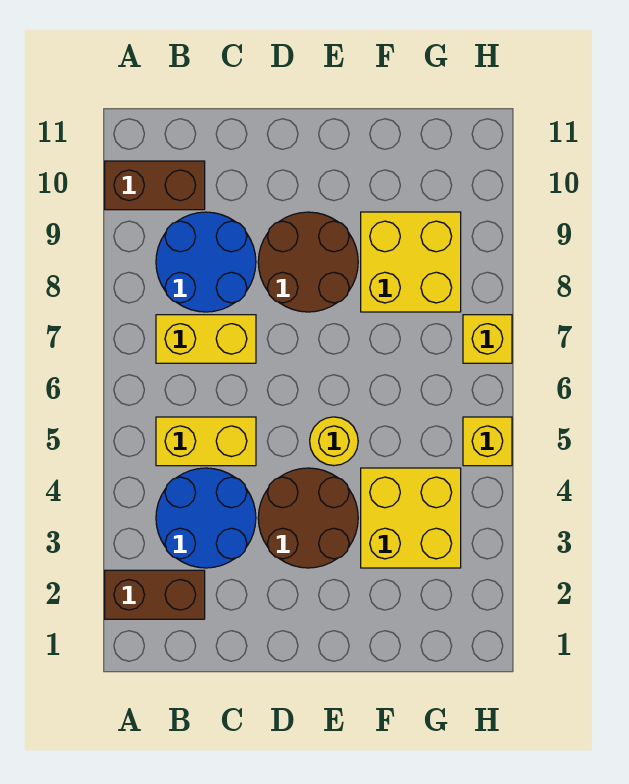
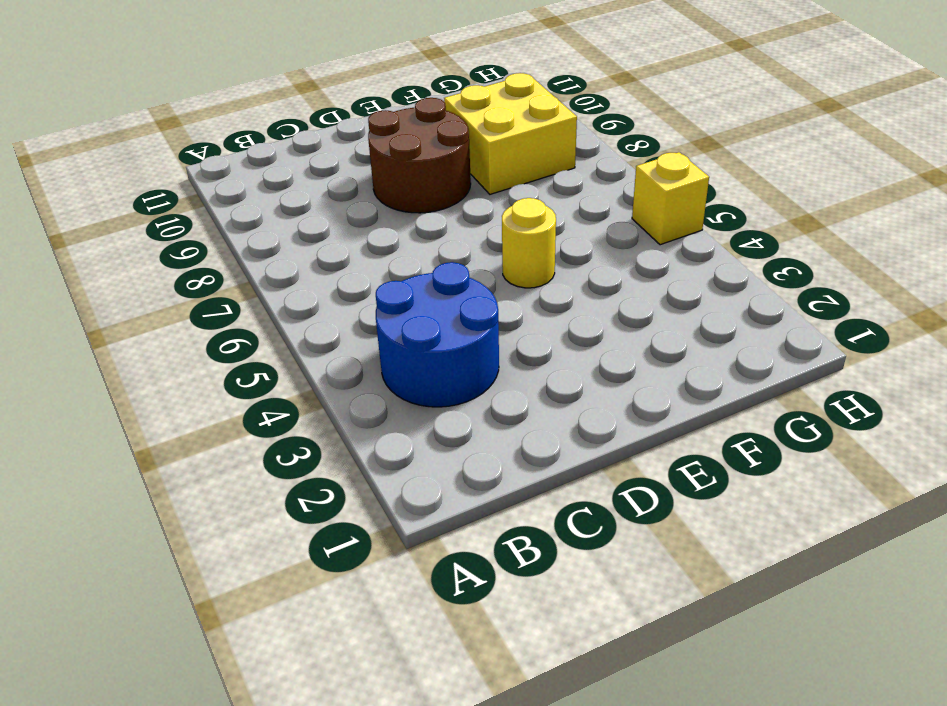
none -> brown 1x2 brick [105,570,205,619]
none -> brown 1x2 brick [105,161,205,210]
none -> yellow 1x2 brick [156,417,256,466]

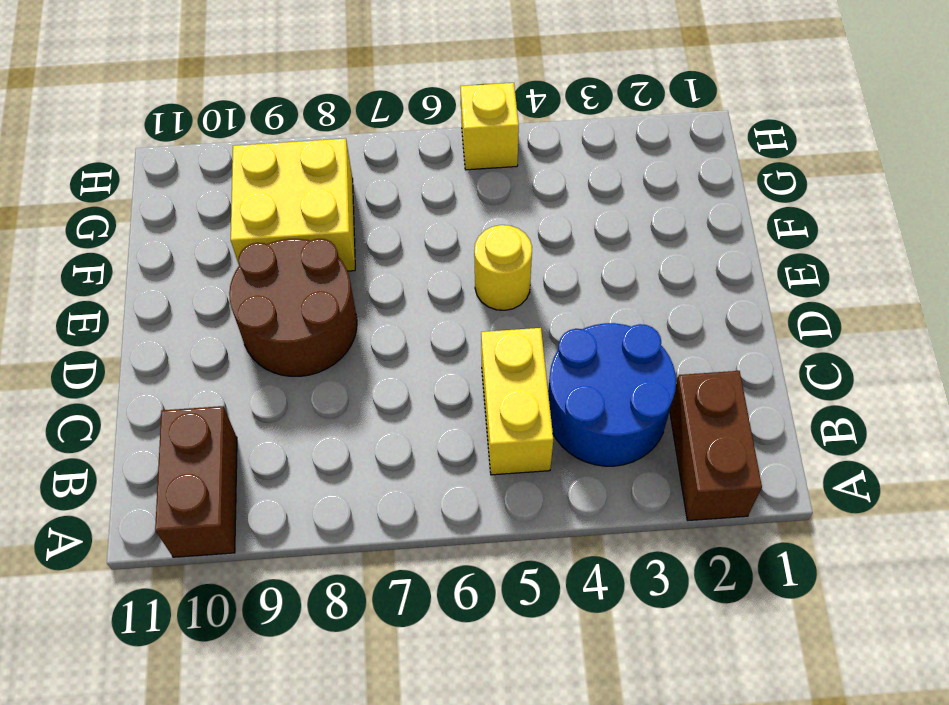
none -> yellow 1x2 brick [156,315,256,363]
none -> blue 2x2 round brick [156,212,256,312]
none -> brown 2x2 round brick [258,468,358,568]

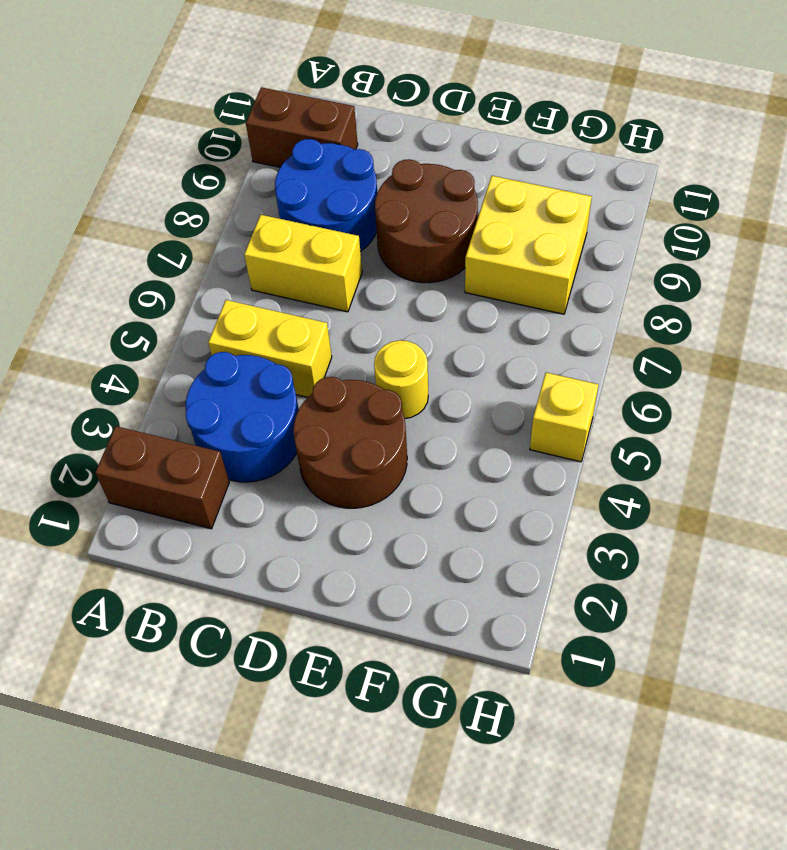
none -> yellow 2x2 brick [361,468,461,568]
none -> yellow 1x1 brick [463,315,512,363]

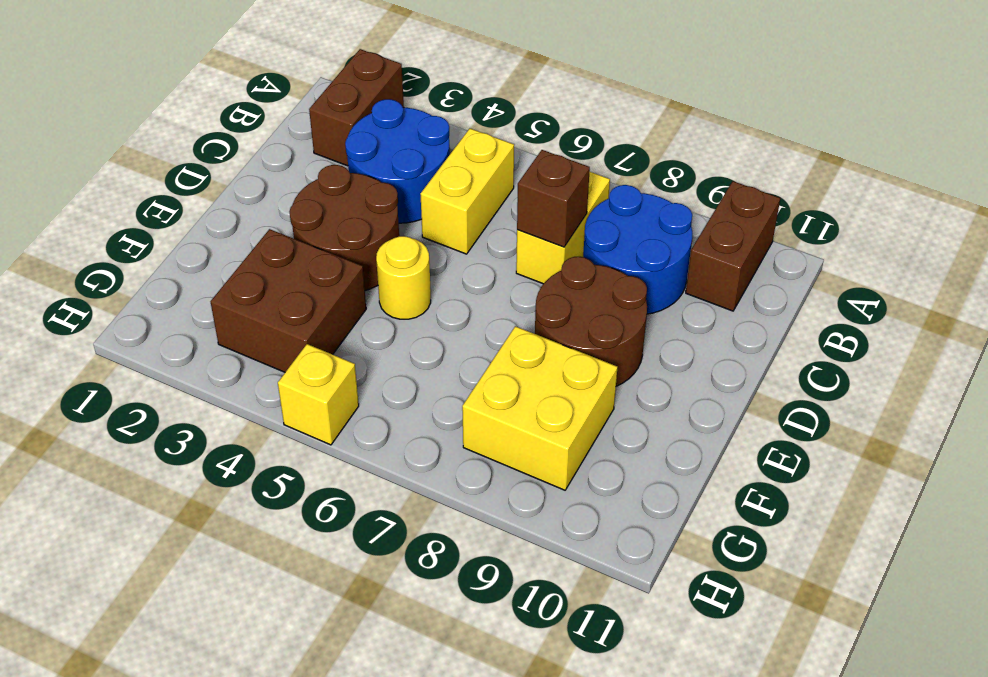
brown 1x1 brick [517,150,590,247] -> none
brown 2x2 brick [211,229,366,372] -> yellow 2x2 brick [361,468,461,568]
none -> yellow 1x1 brick [463,315,512,363]

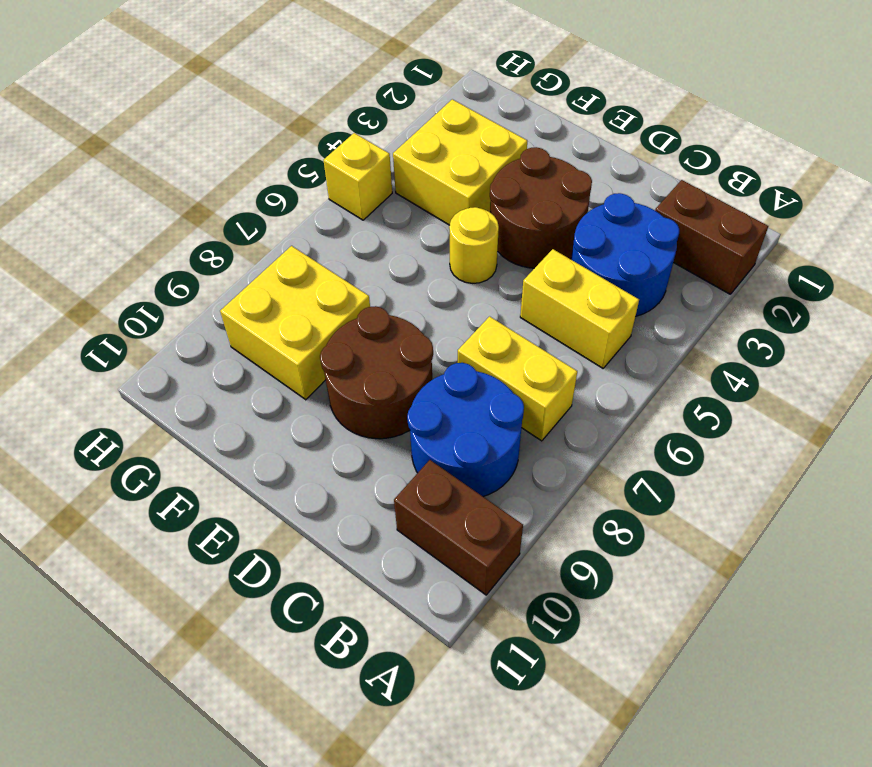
none -> yellow 1x1 brick [463,315,512,363]

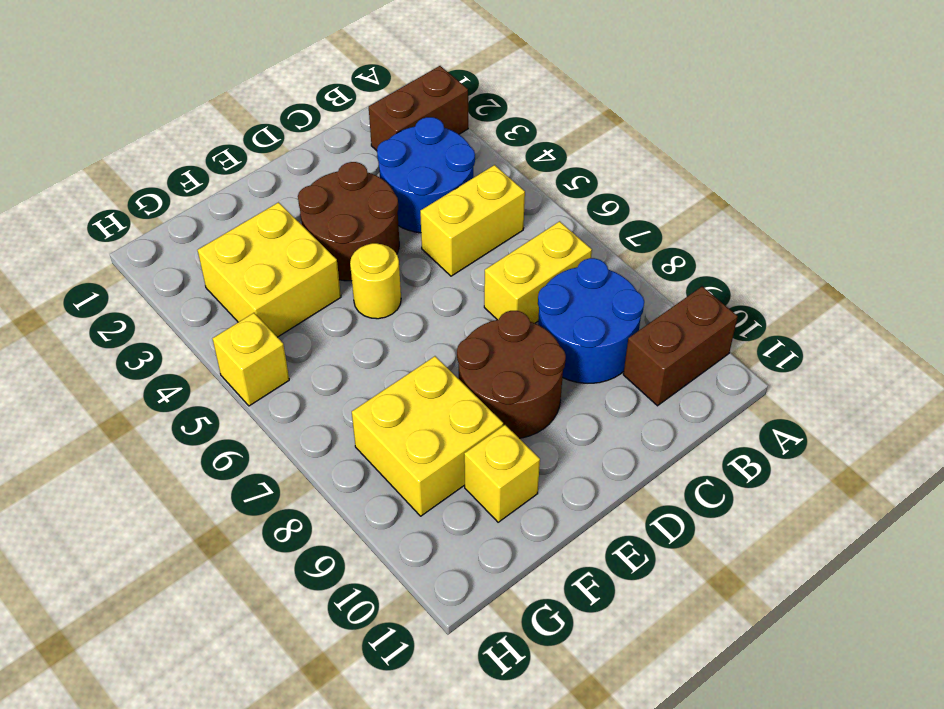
yellow 1x1 brick [464,425,540,522] -> yellow 1x1 brick moved to [463,315,512,363]

